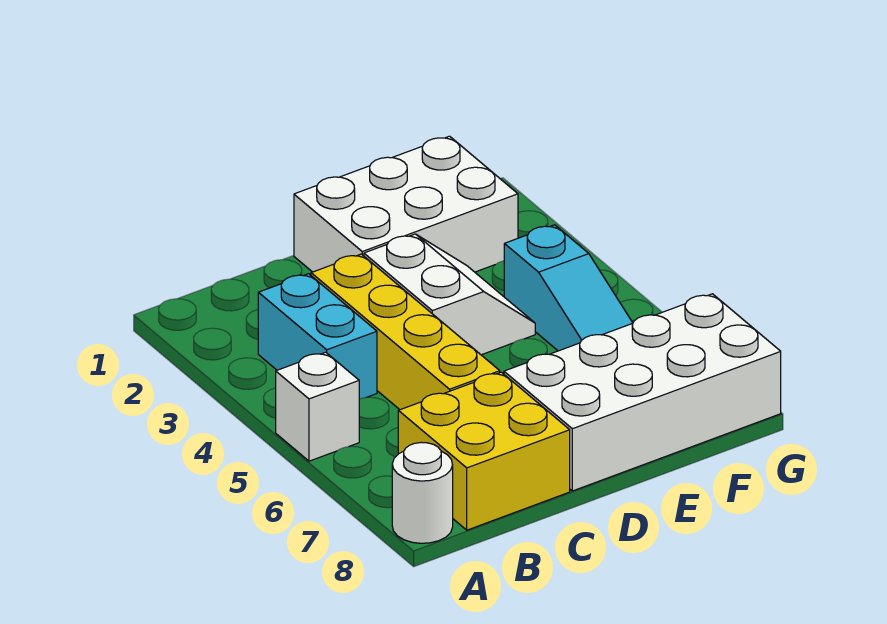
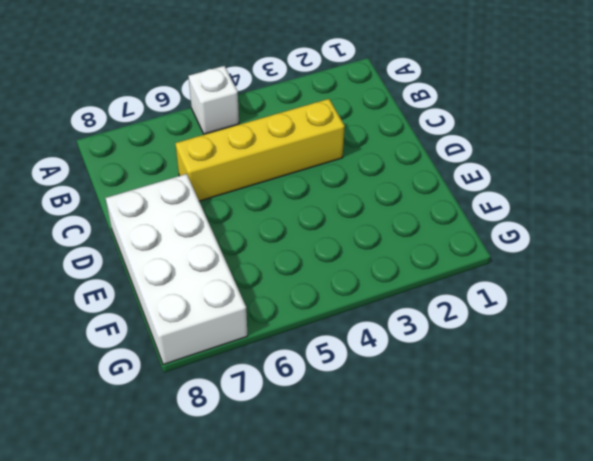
none -> white 1x1 round brick [392,442,453,543]
none -> cyan 1x2 brick [258,274,377,399]

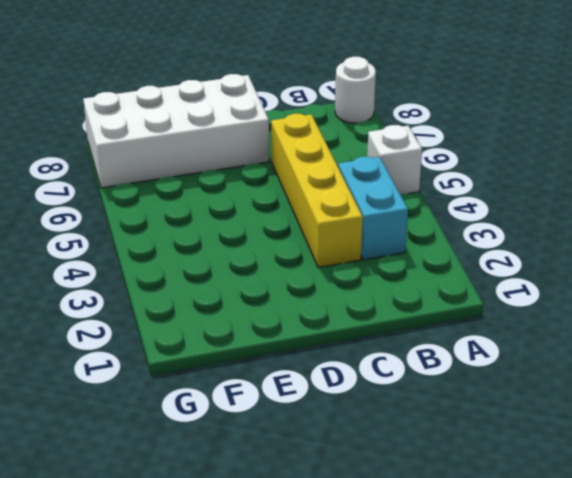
none -> yellow 2x2 brick [398,372,570,530]
none -> white 2x3 brick [294,136,518,272]

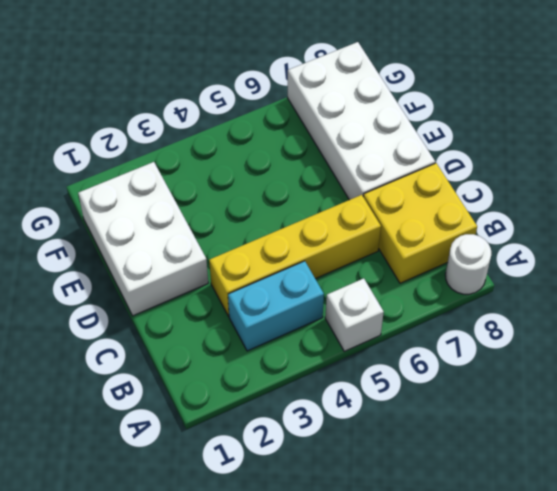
none -> white 2x2 slope [364,234,535,355]
none -> cyan 1x3 slope [504,225,633,351]

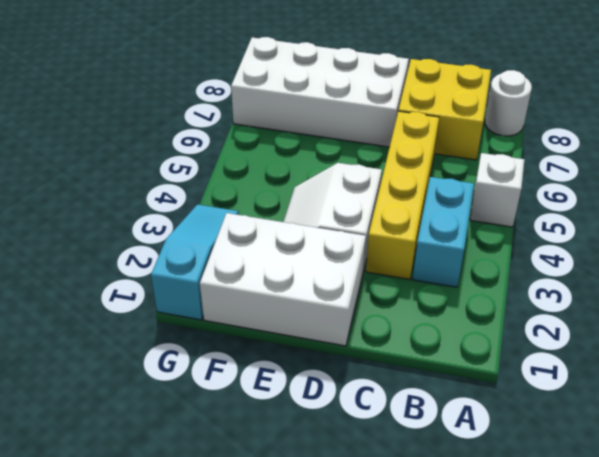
cyan 1x3 slope [151,204,239,320] -> cyan 1x3 slope moved to [504,225,633,351]

